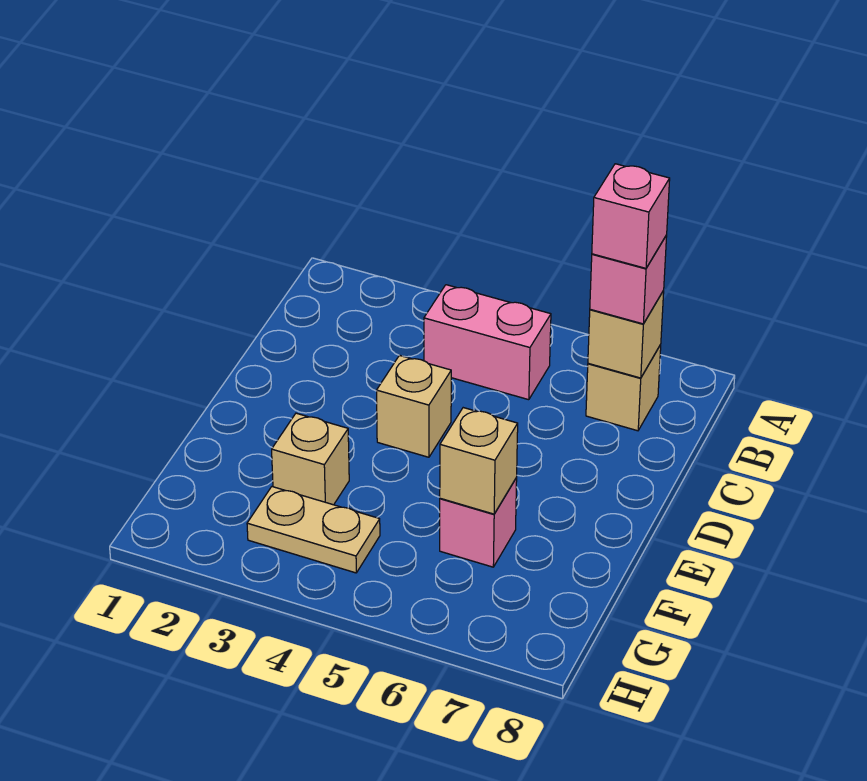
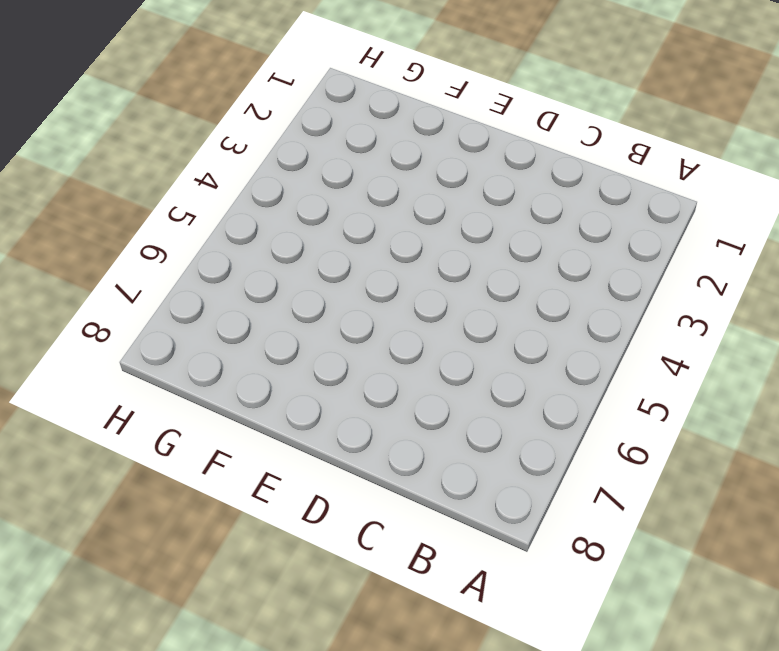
none -> pink 1x2 brick [424,285,551,400]
none -> tan 1x1 brick [586,345,661,431]

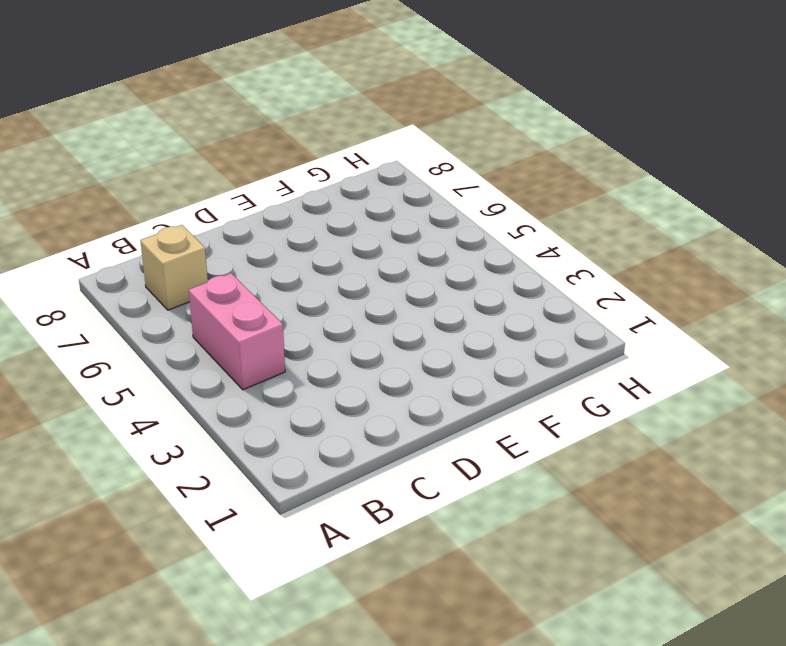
none -> tan 1x1 brick [377,355,451,457]
none -> tan 1x1 brick [272,413,349,505]

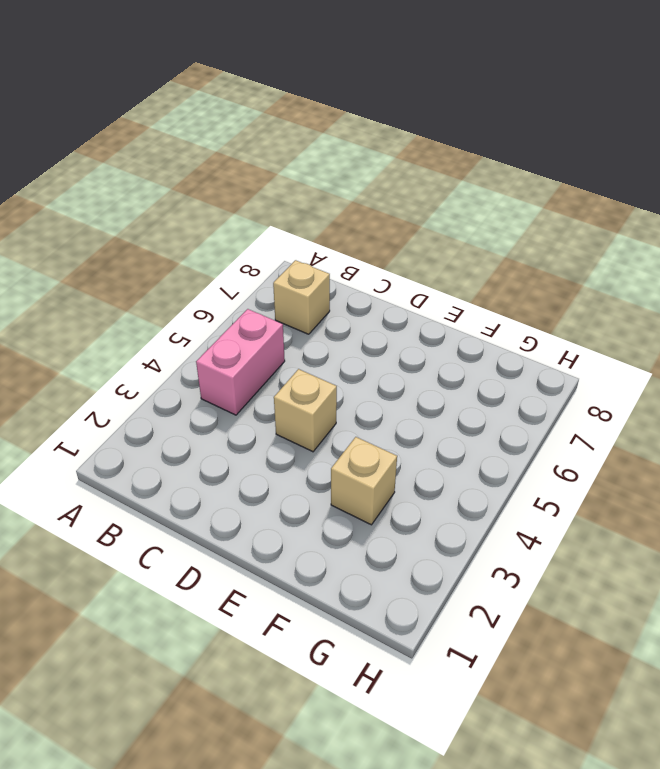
none -> pink 1x1 brick [440,478,517,567]
none -> tan 1x2 plate [247,487,380,573]

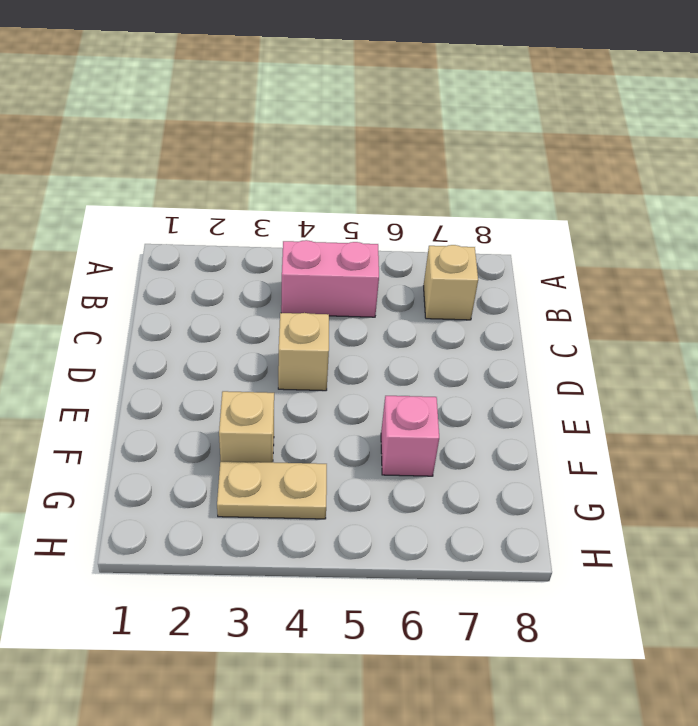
none -> tan 1x1 brick [588,290,664,378]
none -> tan 1x1 brick [440,408,518,514]

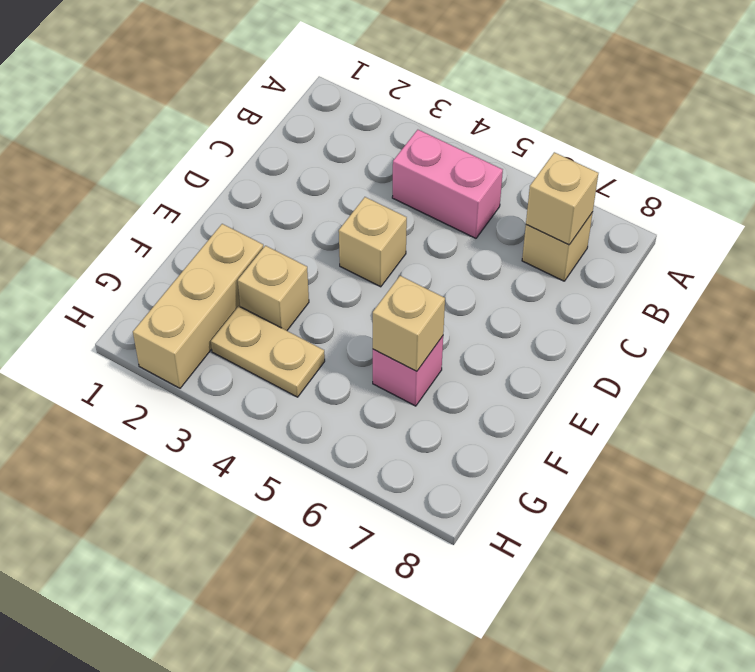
tan 1x3 brick [133,224,263,388] -> none
none -> pink 1x1 brick [590,235,667,324]
none -> pink 1x1 brick [592,164,670,268]

